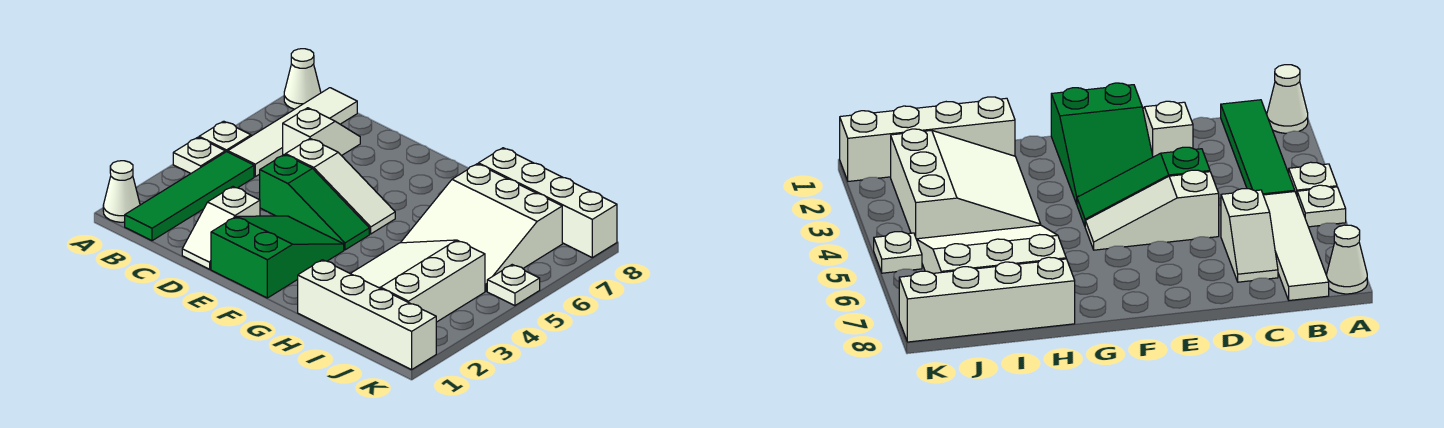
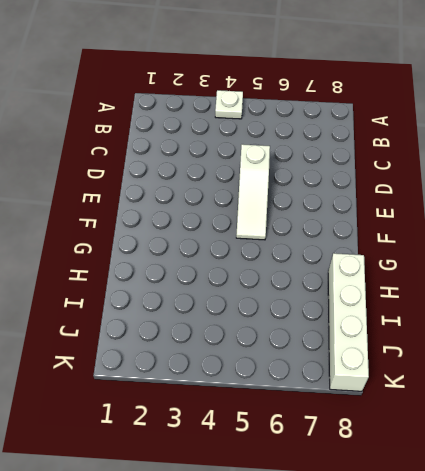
none -> white 1x1 cone [103,161,140,222]
none -> white 1x1 plate [199,121,251,152]
none -> white 1x1 cone [284,49,321,109]

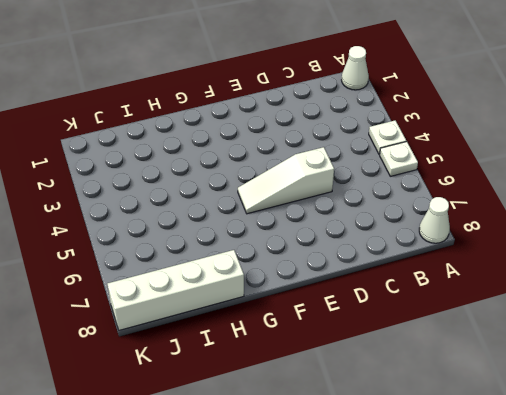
none -> green 1x4 tile [125,152,254,241]
none -> white 1x4 tile [228,88,357,177]
none -> white 1x2 slope [283,108,360,156]

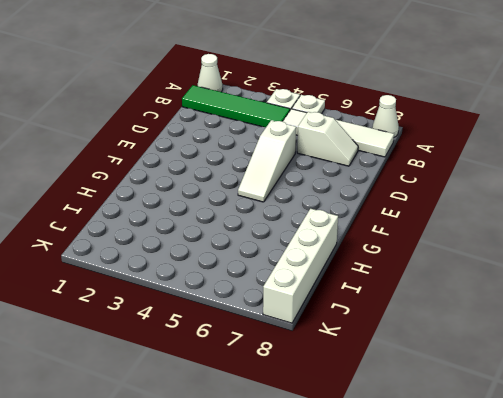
none -> white 1x2 slope [182,187,260,269]
none -> green 1x3 slope [260,154,369,250]
none -> green 2x3 slope [211,216,344,298]

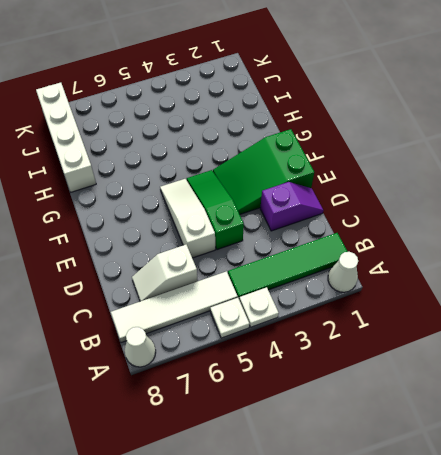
purple 1x2 slope [260,182,323,231] -> white 1x2 slope [182,187,260,269]
none -> white 1x4 brick [298,260,436,370]
none -> white 3x3 slope [350,240,485,322]
none -> white 3x3 slope [401,164,562,291]

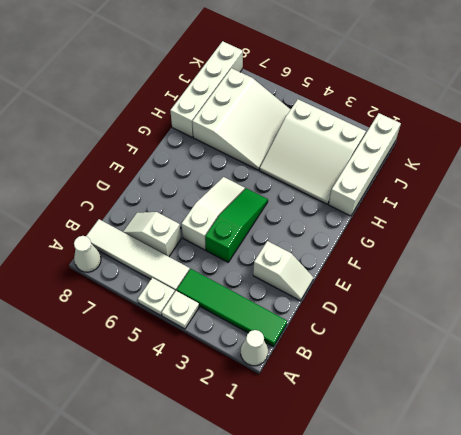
none -> green 2x3 slope [211,216,344,298]
none -> white 1x1 plate [487,265,540,306]

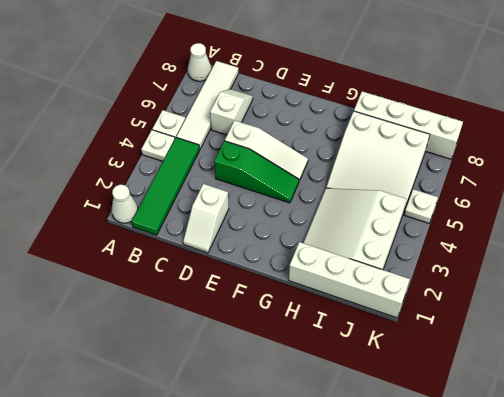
none -> green 2x3 slope [211,216,344,298]

